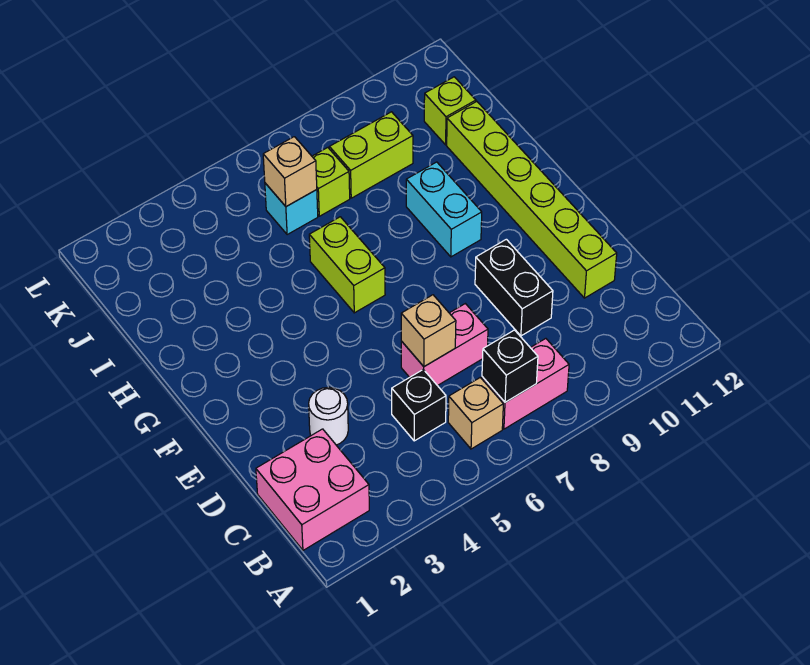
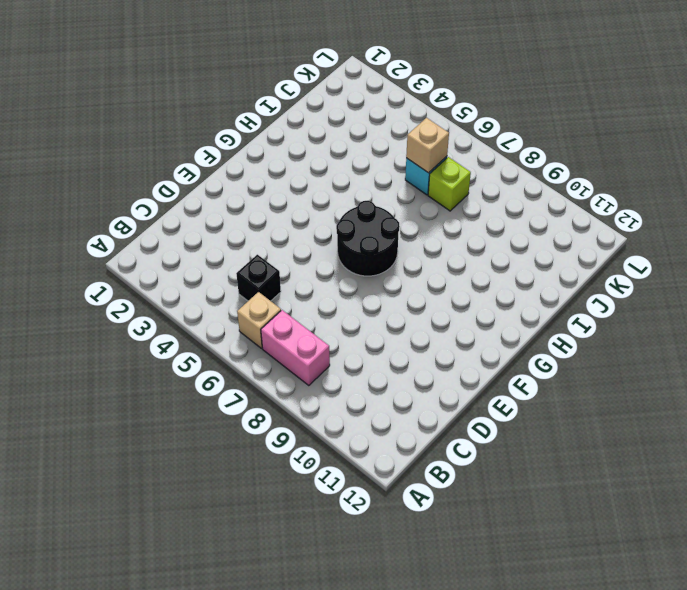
black 2x2 round brick [336,201,400,276] -> lime 1x2 brick [309,217,385,313]
none -> pink 2x2 brick [256,429,369,550]
none -> white 1x1 round brick [309,387,348,445]
none -> pink 1x2 brick [401,304,488,386]

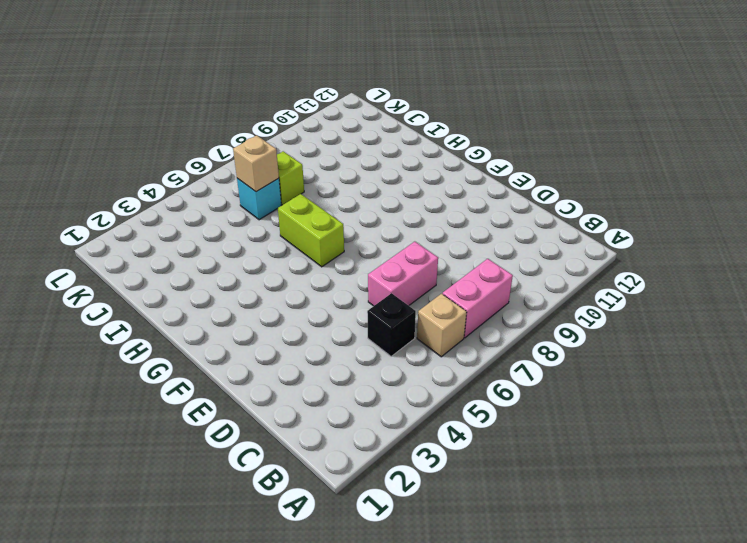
none -> pink 2x2 brick [256,429,369,550]
none -> white 1x1 round brick [309,387,348,445]
none -> black 1x2 brick [475,239,553,336]

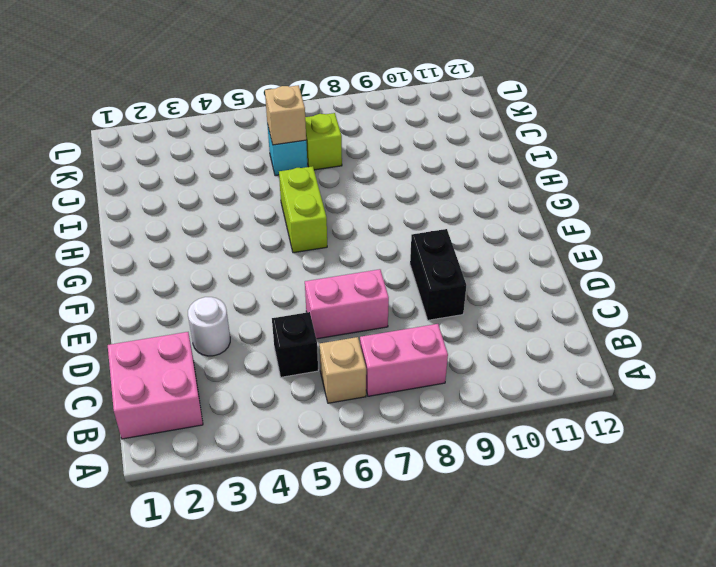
none -> lime 1x6 brick [447,102,617,298]
none -> cyan 1x2 brick [406,162,482,257]
none -> lime 1x2 brick [329,112,413,198]

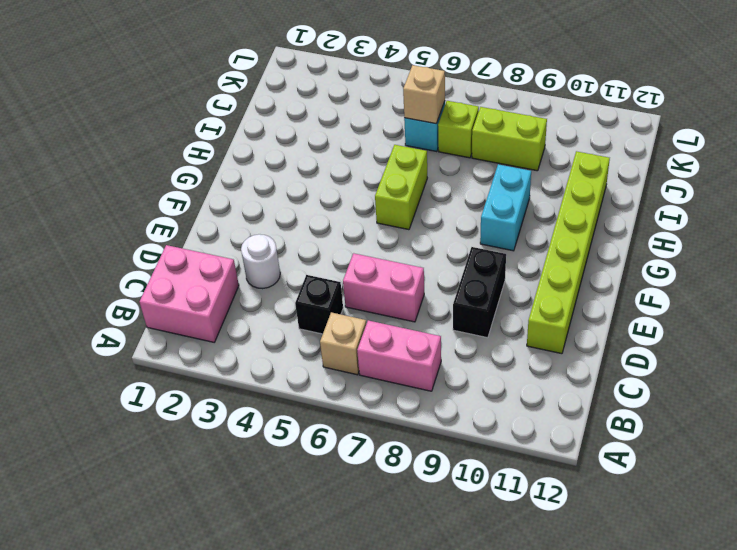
none -> lime 1x1 brick [424,77,476,145]
none -> black 1x1 brick [482,330,538,402]
none -> tan 1x1 brick [401,295,456,367]

